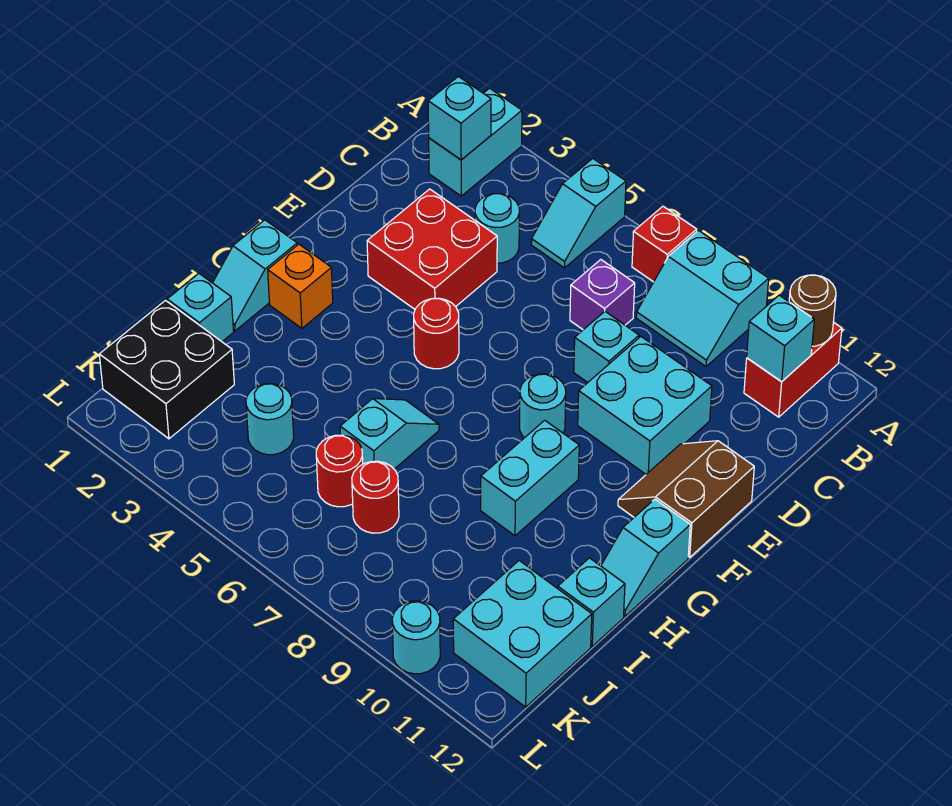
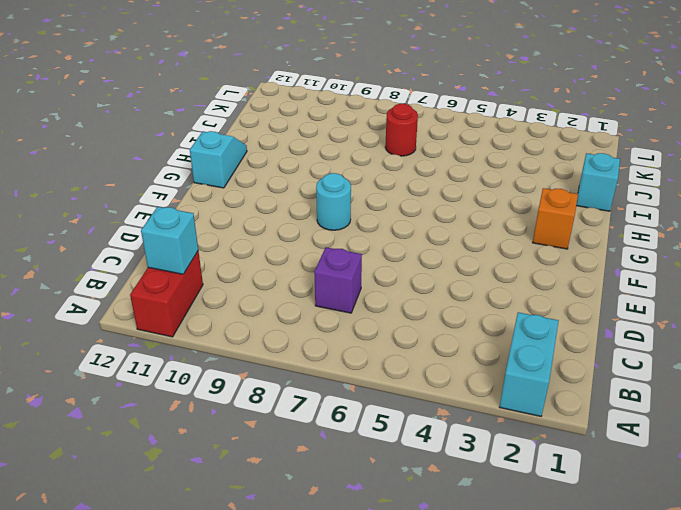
none -> cyan 1x2 slope [531,159,626,268]
none -> red 1x1 brick [632,206,697,282]
none -> cyan 2x2 slope [636,231,769,366]

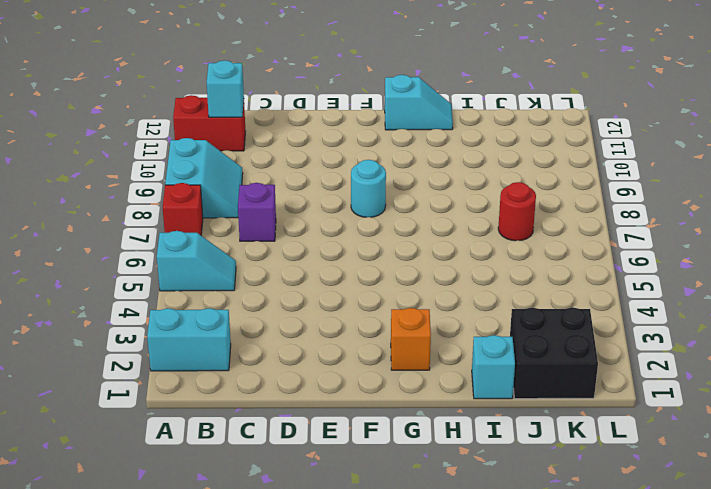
none -> cyan 1x1 round brick [475,194,519,263]
none -> red 2x2 brick [367,189,497,309]
none -> cyan 1x1 brick [574,312,639,382]

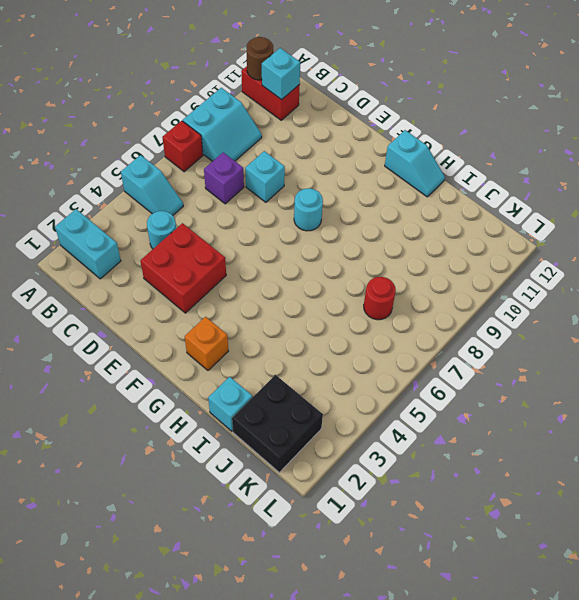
none -> cyan 2x2 brick [578,337,712,474]
none -> brown 2x2 slope [618,441,754,557]
none -> red 1x1 round brick [414,298,459,369]

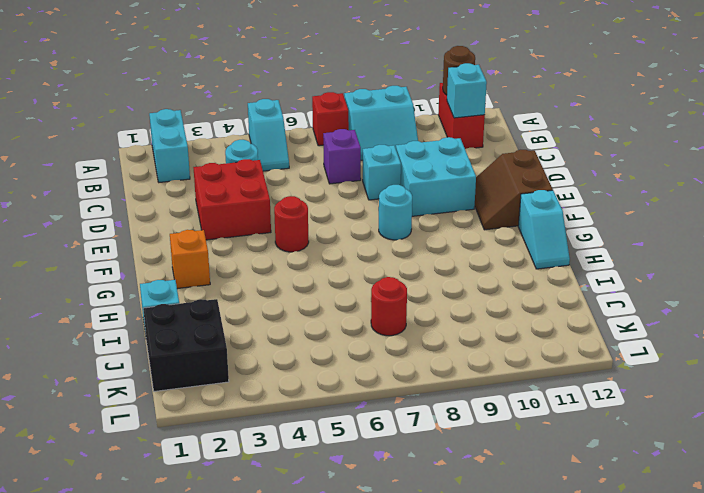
none -> cyan 1x2 slope [213,220,297,331]
none -> cyan 1x2 brick [481,420,579,536]
none -> cyan 1x2 slope [340,399,439,469]

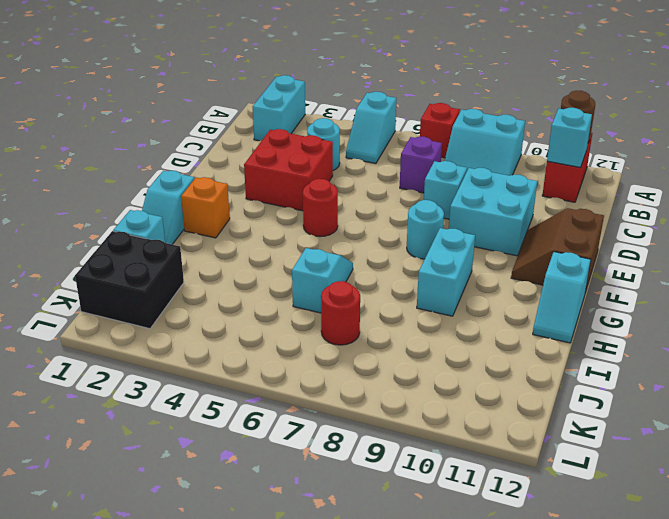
none -> cyan 1x1 brick [558,558,625,646]
none -> cyan 1x1 round brick [246,384,294,455]
none -> red 1x1 round brick [316,435,363,507]

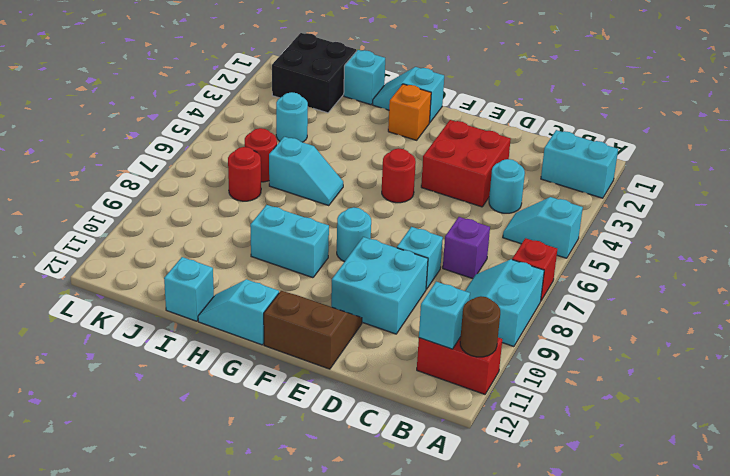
none -> cyan 2x2 brick [453,561,592,707]
none -> cyan 1x1 round brick [392,601,440,674]
none -> cyan 1x1 brick [428,76,491,160]

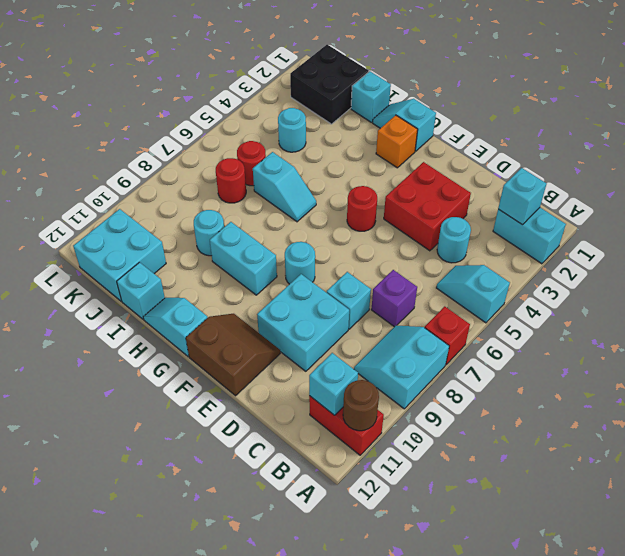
cyan 1x1 round brick [194,210,224,256] -> cyan 1x1 round brick moved to [392,601,440,674]

